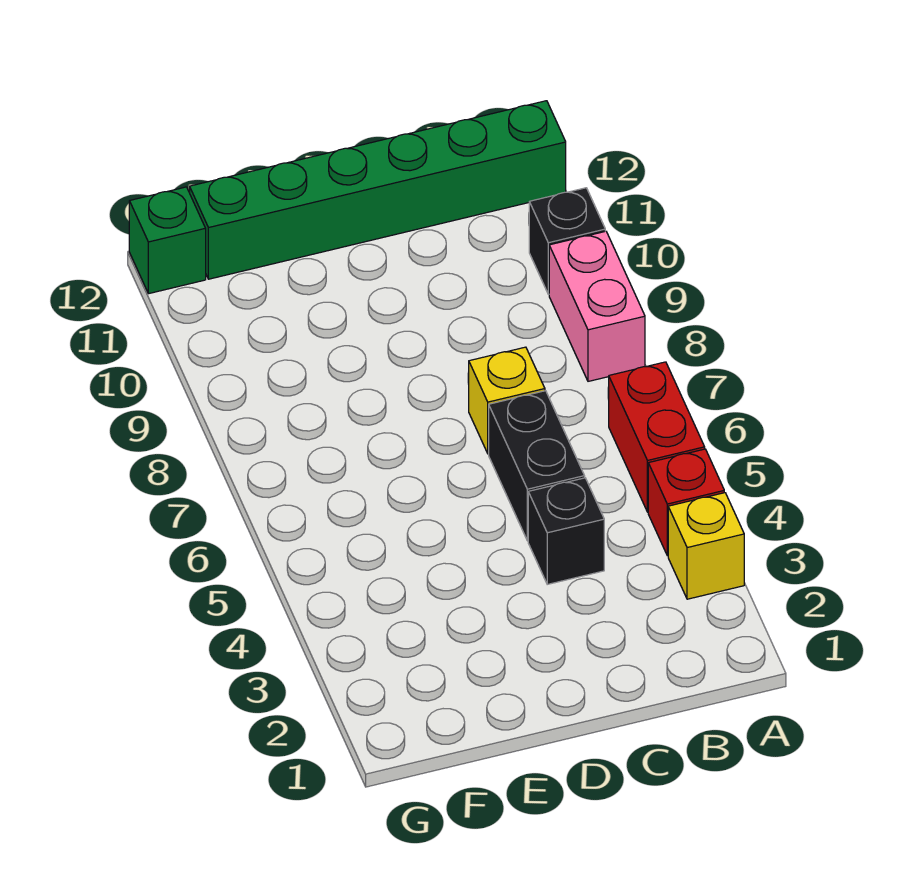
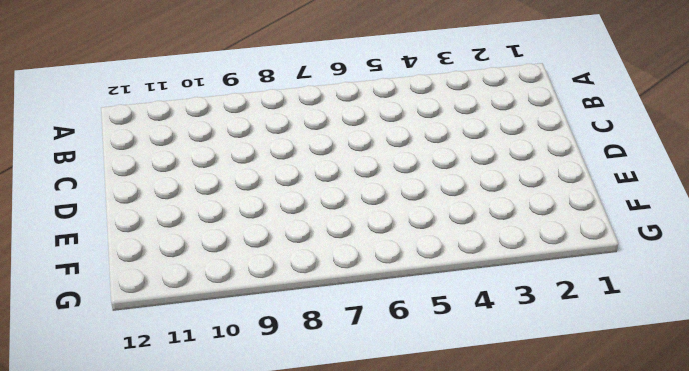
none -> yellow 1x1 brick [668,493,744,599]
none -> red 1x1 brick [648,449,724,556]

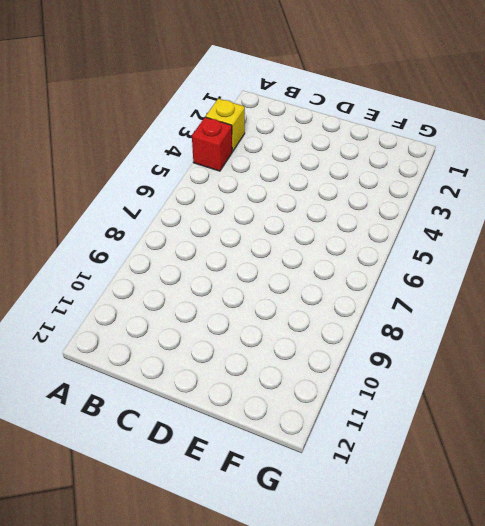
none -> red 1x2 brick [609,362,705,512]
none -> pink 1x2 brick [549,231,645,381]

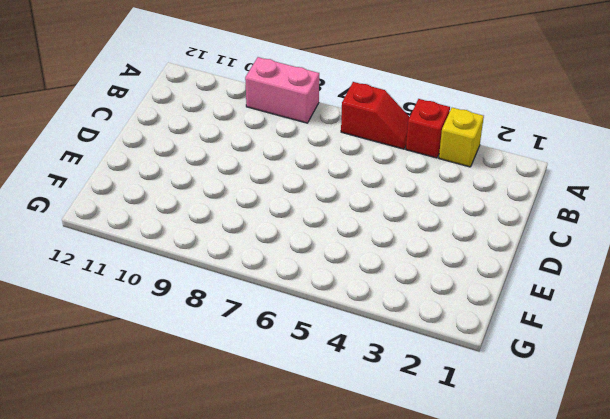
red 1x2 slope [341,82,409,149] -> red 1x2 brick [609,362,705,512]
none -> black 1x1 brick [529,188,605,294]
none -> green 1x6 brick [190,101,566,279]

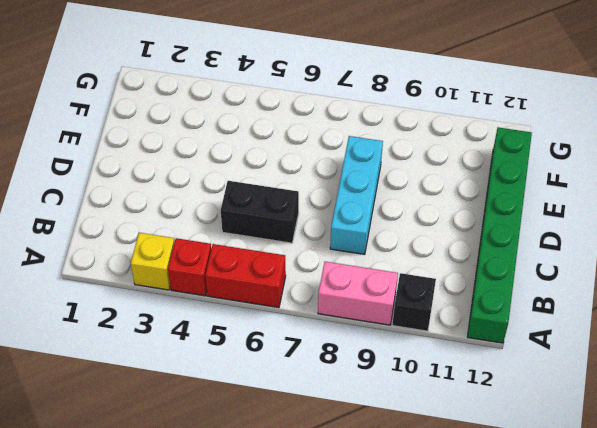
cyan 1x3 brick [330,136,383,254] -> none
none -> black 1x1 brick [528,478,604,584]
none -> yellow 1x1 brick [469,347,545,454]

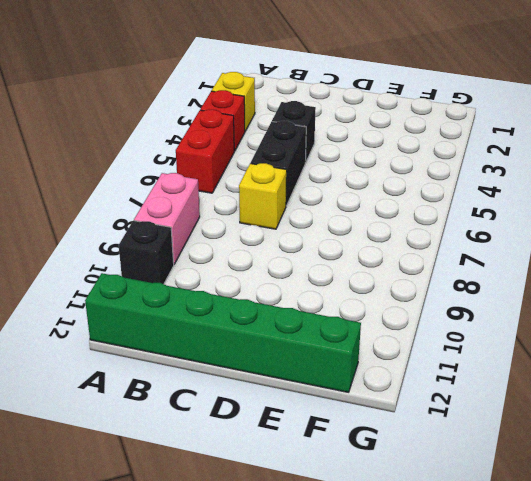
none -> green 1x1 brick [129,187,206,294]

